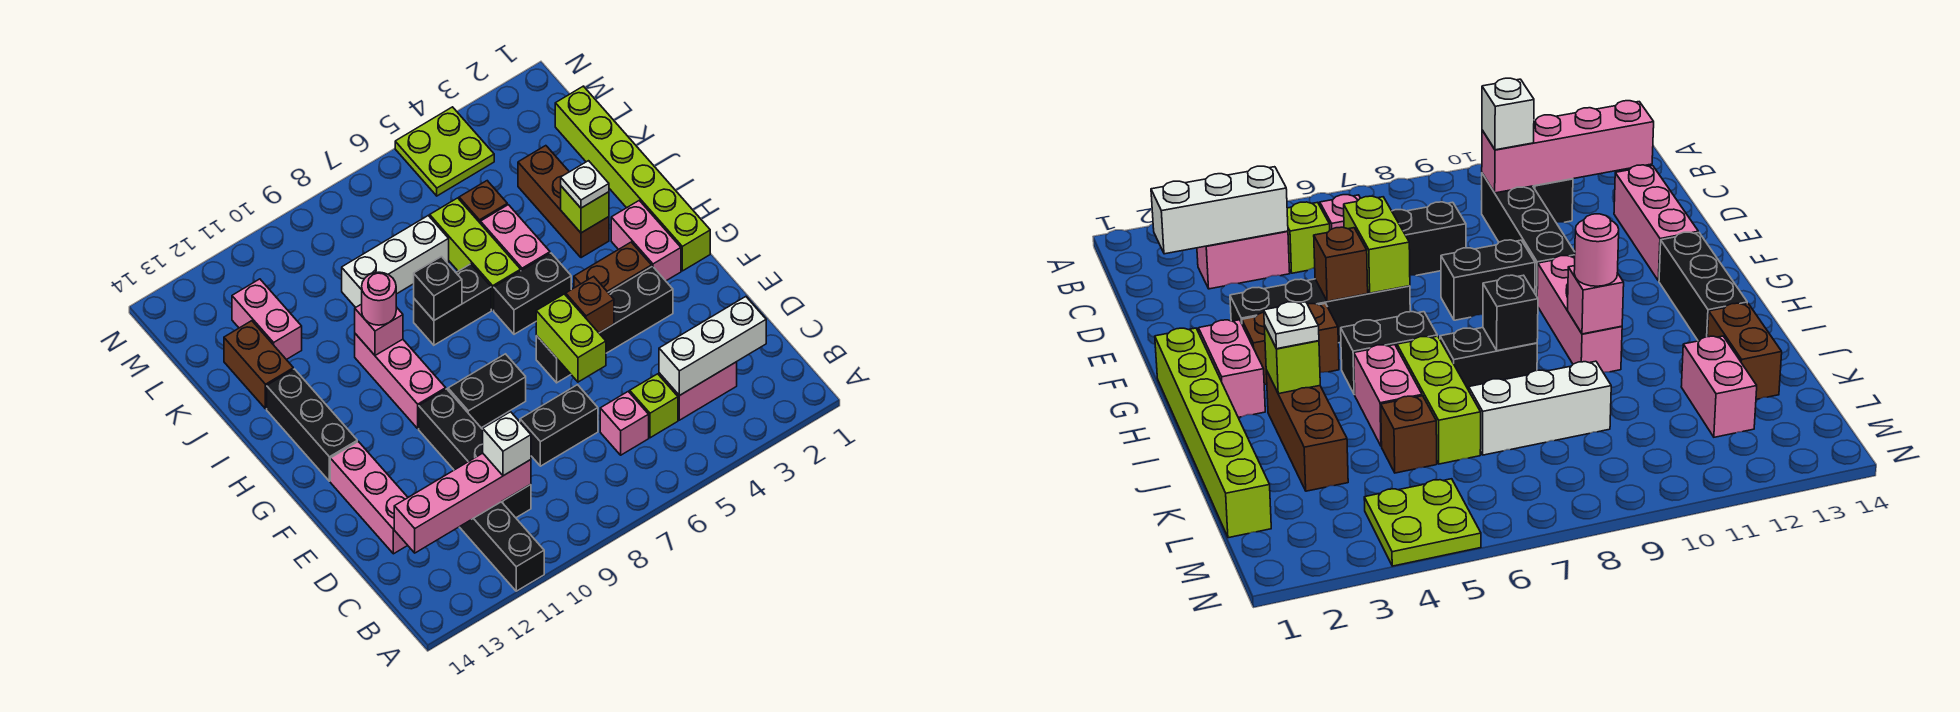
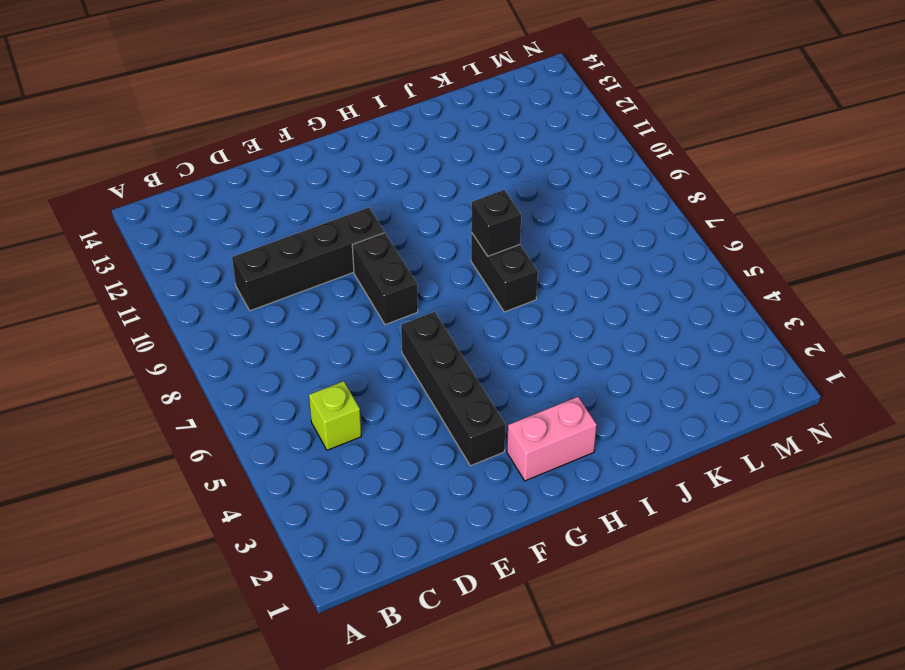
none -> black 1x3 brick [460,502,544,591]
none -> pink 1x2 brick [659,362,737,420]
none -> pink 1x1 brick [600,392,649,455]
none -> black 1x2 brick [520,385,598,466]

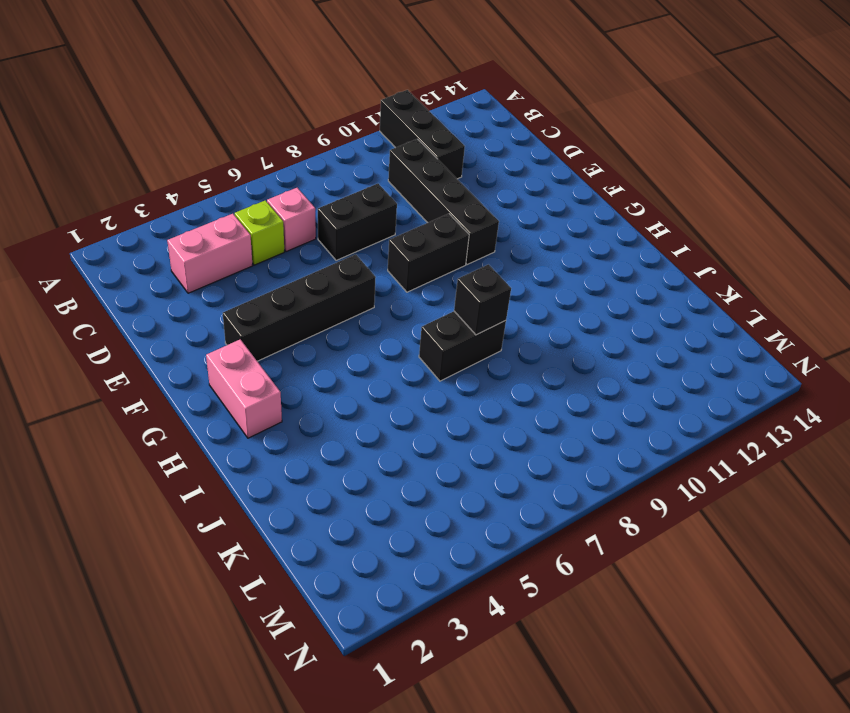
none -> pink 1x3 brick [330,442,408,554]
none -> lime 1x6 brick [555,86,710,271]
none -> brown 1x2 brick [574,242,652,292]
none -> pink 1x3 brick [355,334,446,428]

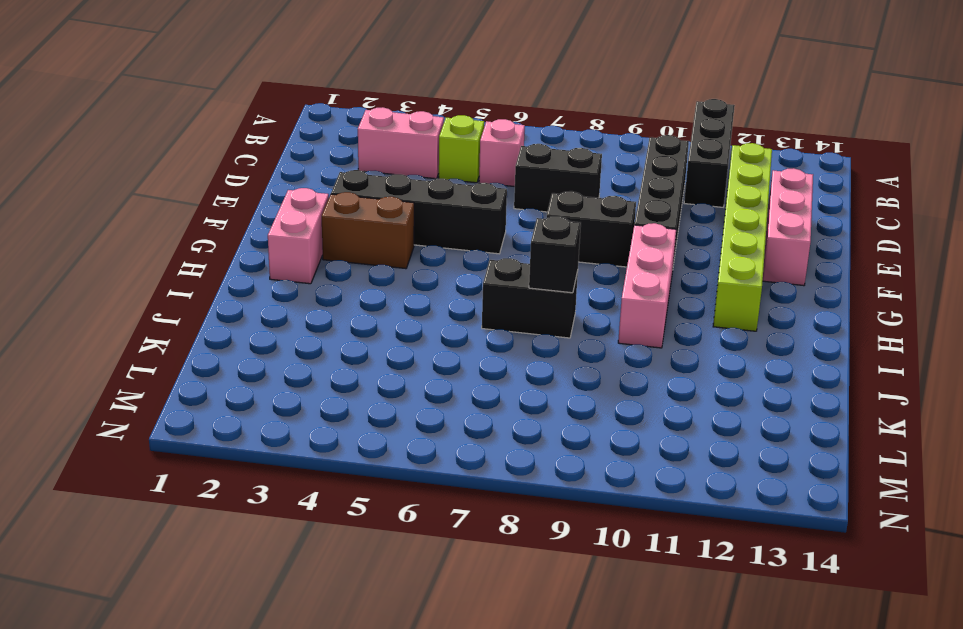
lime 1x6 brick [713,143,772,331] -> lime 1x6 brick moved to [555,86,710,271]
none -> black 1x3 brick [267,369,357,481]
none -> black 1x2 brick [494,253,571,334]
none -> brown 1x3 brick [518,146,609,258]
none -> pink 1x2 brick [480,205,550,270]

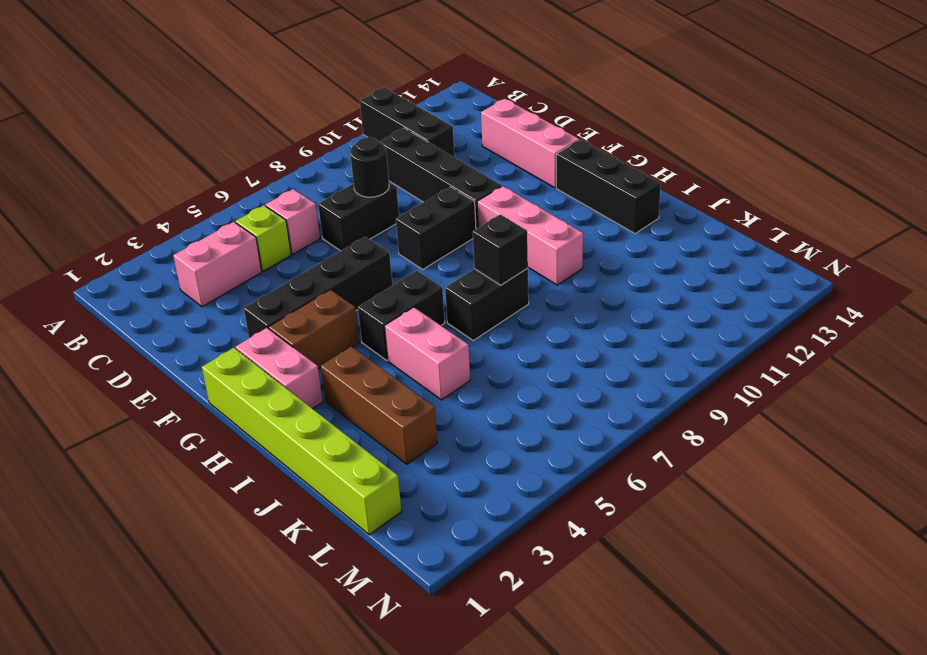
black 1x1 round brick [350,137,389,197] -> none
none -> lime 1x3 brick [430,198,521,310]
none -> brown 1x2 brick [224,321,293,409]
none -> brown 1x1 brick [459,181,507,223]
none -> white 1x3 brick [342,216,449,308]

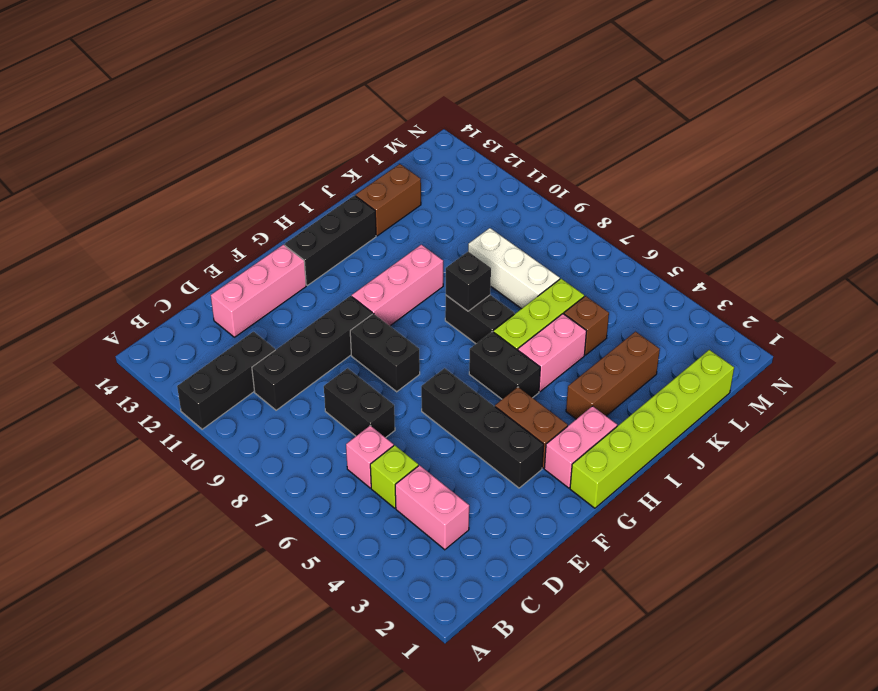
none -> pink 1x2 brick [232,279,302,360]
none -> lime 2x2 plate [395,107,494,196]
none -> white 1x3 brick [659,297,766,396]
none -> pink 1x4 brick [394,453,531,553]

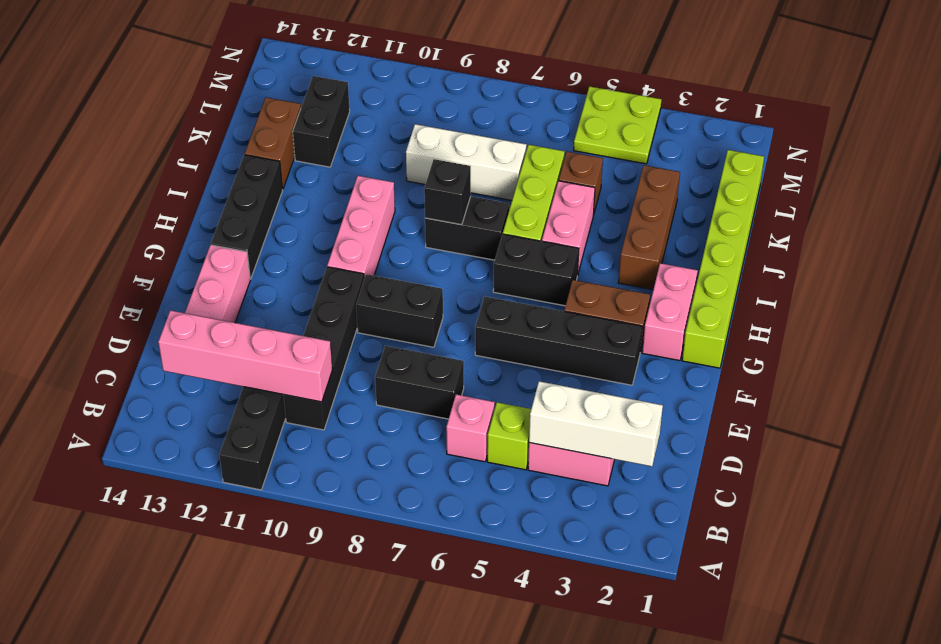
black 1x2 brick [293,76,350,167] -> pink 1x2 brick [232,279,302,360]
none -> lime 1x2 brick [536,294,606,382]
none -> brown 1x1 brick [566,277,614,333]
none -> lime 1x1 brick [561,186,609,233]
none -> pink 1x1 brick [355,304,403,355]

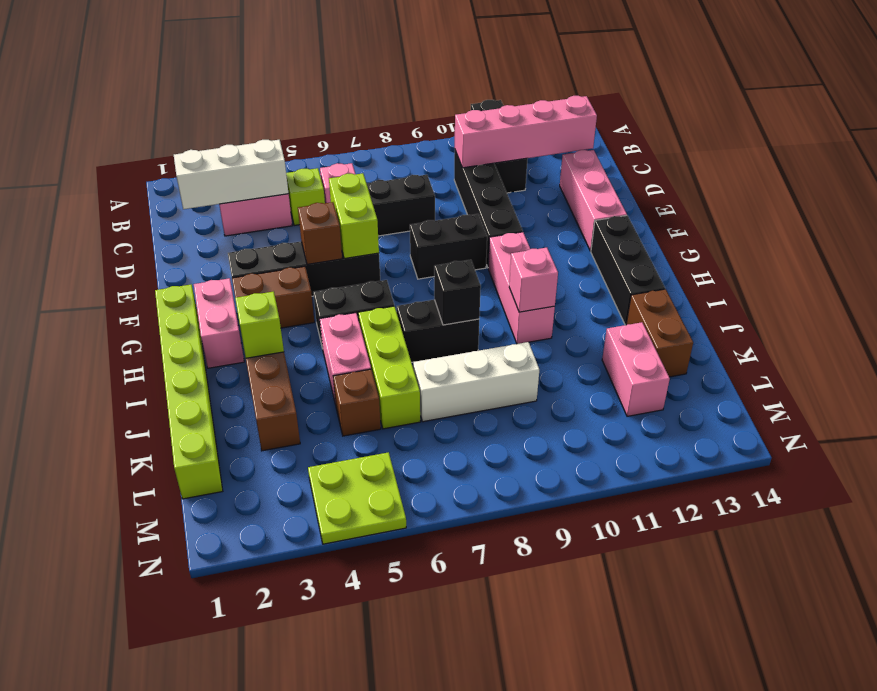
none -> white 1x1 brick [483,412,531,476]
none -> white 1x1 plate [561,161,609,208]
none -> pink 1x1 round brick [362,272,396,325]

